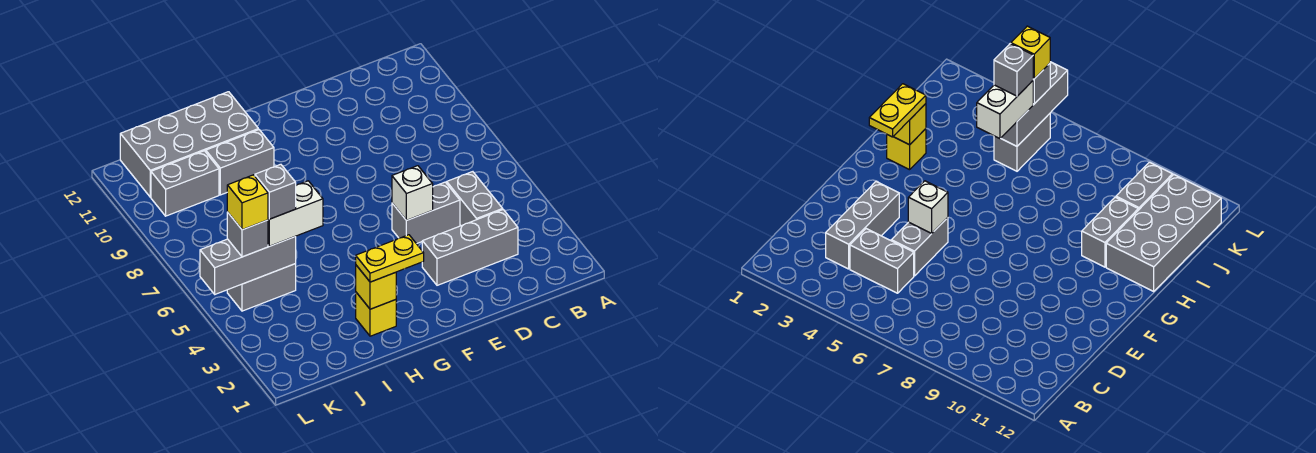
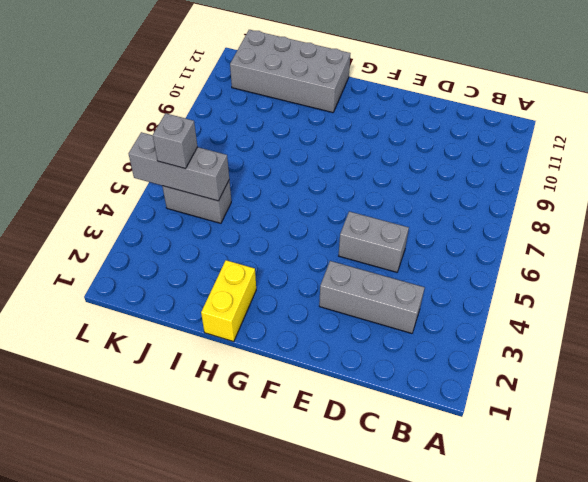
yellow 1x2 brick [201,260,256,342] -> yellow 1x1 brick [356,292,396,336]
none -> grey 1x2 brick [447,172,503,226]
none -> grey 1x2 brick [206,130,274,195]
none -> grey 1x2 brick [151,151,219,216]

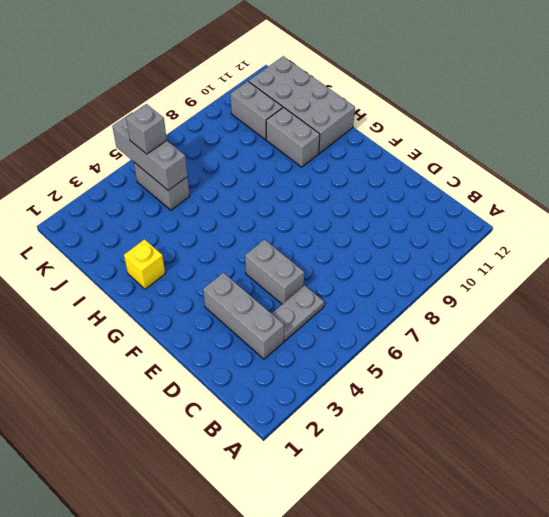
grey 1x2 plate [271,285,324,341] -> grey 1x2 brick [447,172,503,226]
none -> white 1x1 brick [392,166,433,220]
none -> yellow 1x1 brick [356,265,396,309]
none -> yellow 1x2 plate [356,235,424,282]

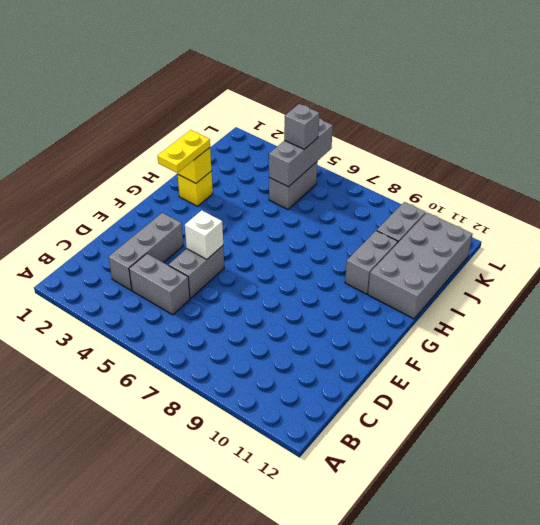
none -> white 1x2 brick [268,181,323,246]
none -> grey 1x1 brick [255,164,296,219]
none -> yellow 1x1 brick [227,175,268,230]

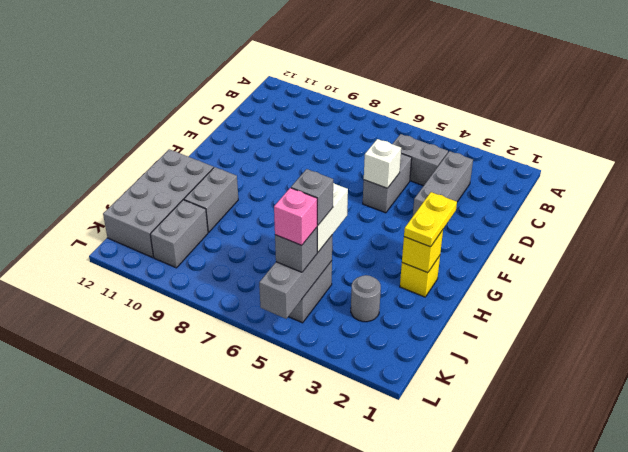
grey 1x1 round brick [351,275,381,322] -> none
pink 1x1 brick [274,188,318,245] -> yellow 1x1 brick [227,175,268,230]

